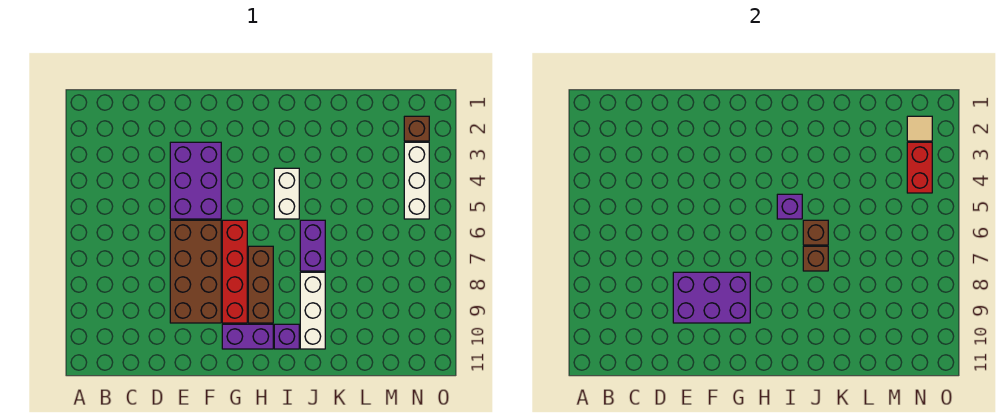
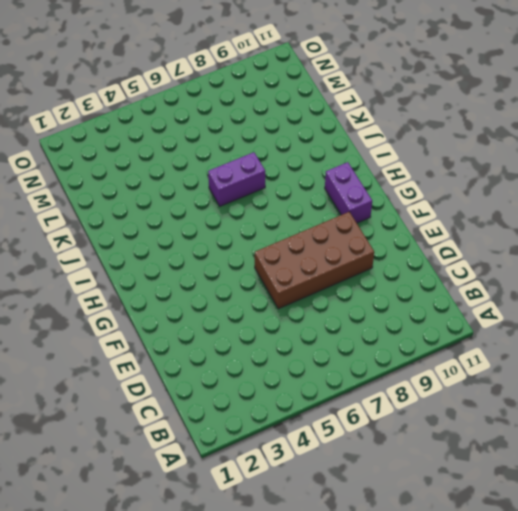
none -> purple 2x3 brick [170,142,221,219]
none -> red 1x4 brick [222,220,247,323]
none -> brown 1x3 brick [248,246,273,323]

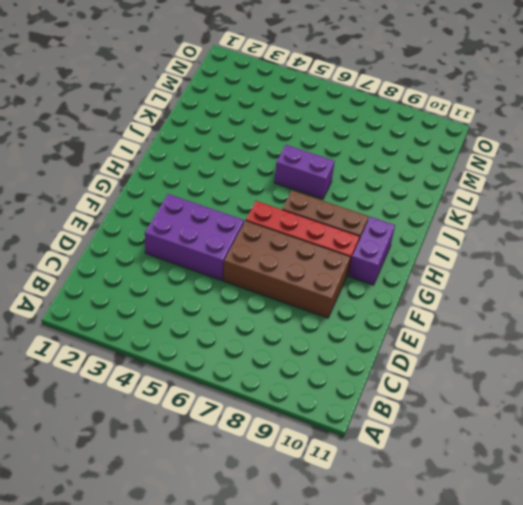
none -> white 1x2 brick [274,168,299,219]
none -> purple 1x1 brick [274,324,299,349]
none -> white 1x3 brick [300,272,325,349]

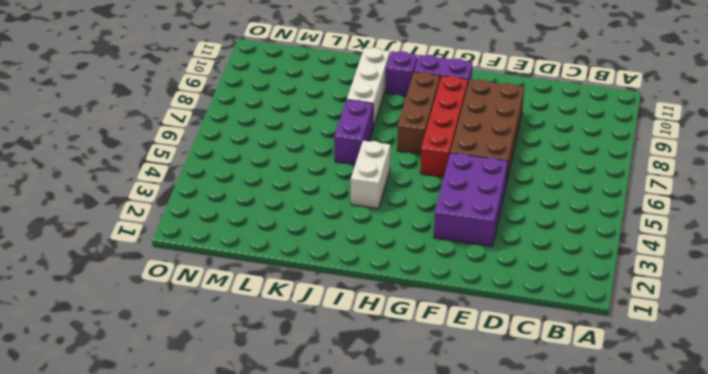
none -> brown 1x1 brick [404,116,429,141]
none -> white 1x3 brick [404,142,429,219]
none -> purple 2x3 brick [673,272,750,323]

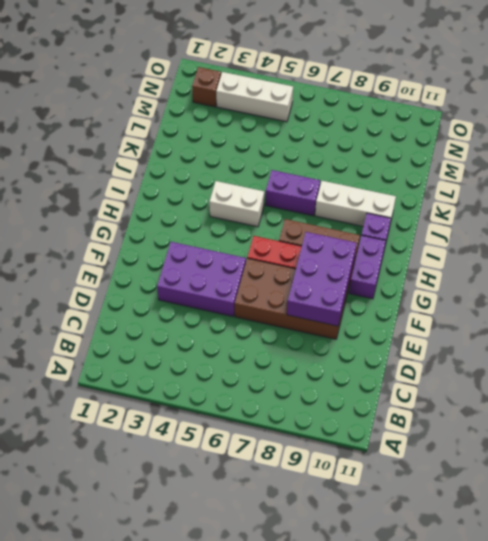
none -> purple 1x1 brick [777,194,802,219]
none -> brown 1x1 brick [803,220,828,245]
none -> brown 1x1 brick [803,246,828,271]

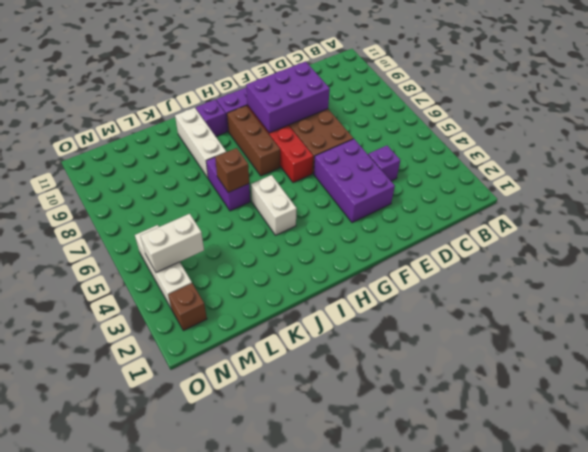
purple 1x1 brick [368,146,400,181] -> purple 1x1 brick moved to [777,194,802,219]
white 1x2 brick [140,214,204,272] -> red 1x2 brick [907,142,932,193]
none -> brown 1x1 brick [803,246,828,271]
none -> tan 1x1 tile [907,116,932,141]

